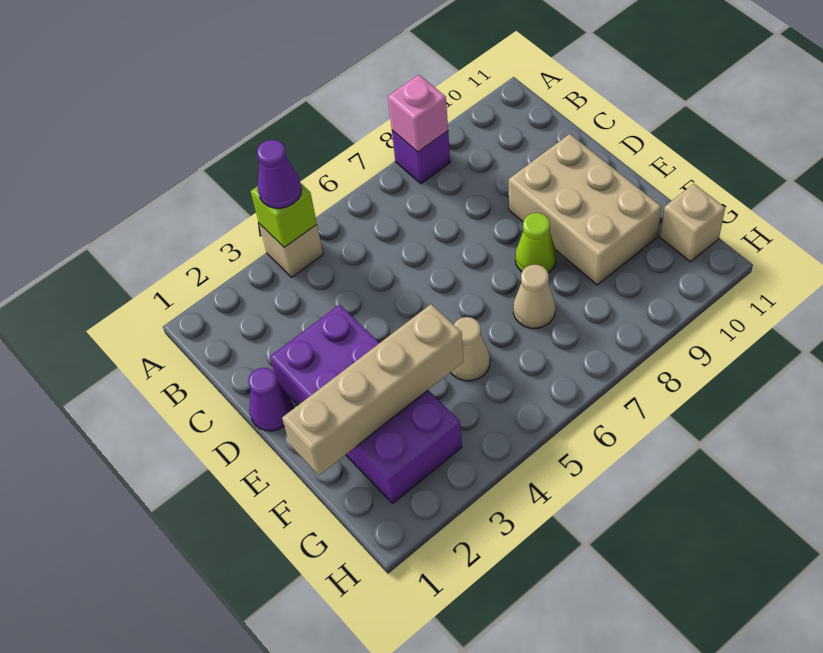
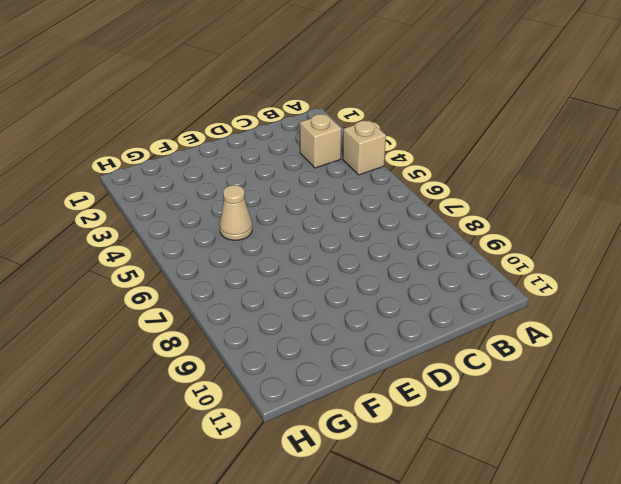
tan 1x1 brick [300,114,341,168] -> tan 1x1 brick moved to [660,184,725,262]
none -> purple 1x1 brick [392,130,450,184]
none -> purple 1x1 cone [248,368,293,431]
none -> purple 2x4 brick [270,305,462,504]

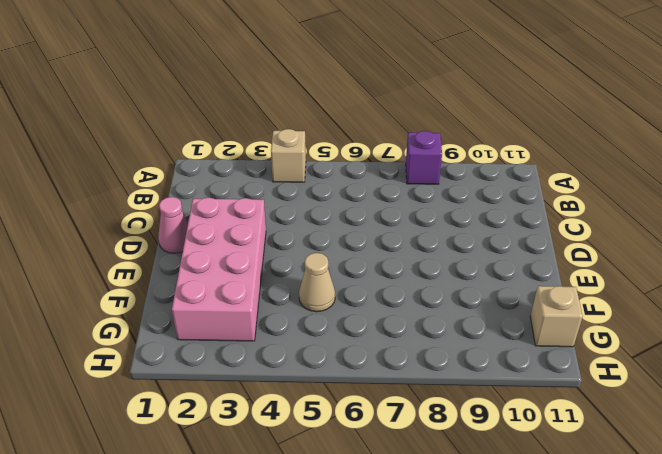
pink 1x1 cone [158,197,188,253] -> purple 1x1 cone [248,368,293,431]
pink 2x4 brick [172,198,266,341] -> purple 2x4 brick [270,305,462,504]
none -> tan 2x3 brick [509,134,662,285]
none -> lime 1x1 cone [515,213,556,273]
none -> tan 1x1 cone [513,265,555,328]

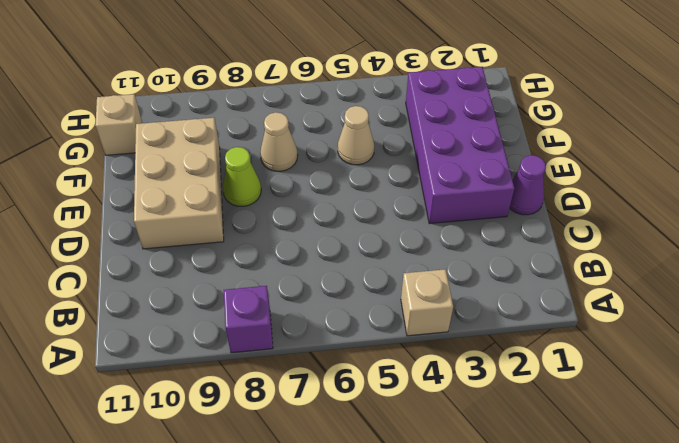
none -> lime 1x1 brick [251,183,317,248]
none -> pink 1x1 brick [388,75,448,152]
none -> tan 1x4 brick [282,304,464,475]

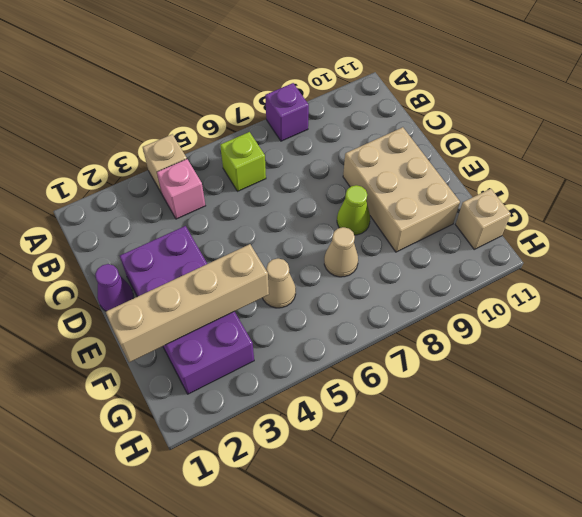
pink 1x1 brick [157,159,205,219] -> pink 1x1 brick moved to [388,75,448,152]
lime 1x1 brick [220,132,266,191] -> lime 1x1 brick moved to [251,183,317,248]
none -> purple 1x1 cone [257,140,302,208]

